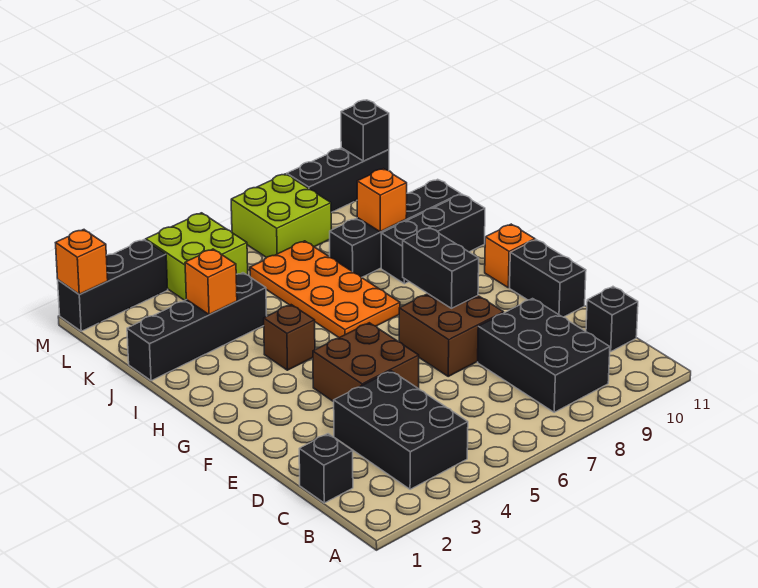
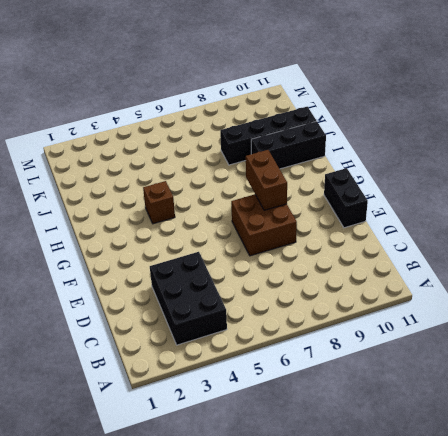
brown 1x2 brick [246,150,287,210] -> black 1x2 brick [403,228,479,308]
none -> black 2x3 brick [478,299,610,412]
none -> black 1x1 brick [299,434,353,503]
none -> black 1x1 brick [586,287,638,352]

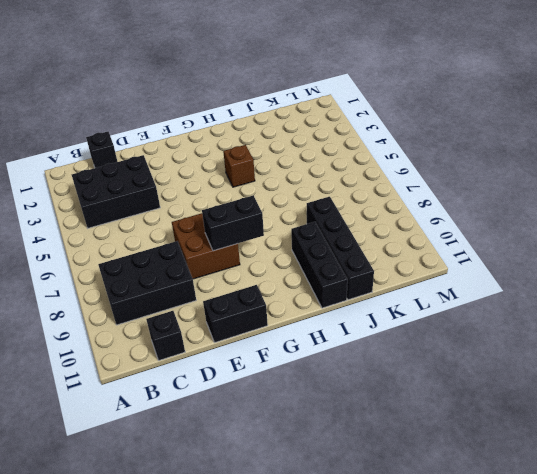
none -> brown 2x2 brick [313,323,419,402]
none -> orange 1x1 brick [485,224,535,288]
none -> orange 2x4 plate [250,241,400,338]

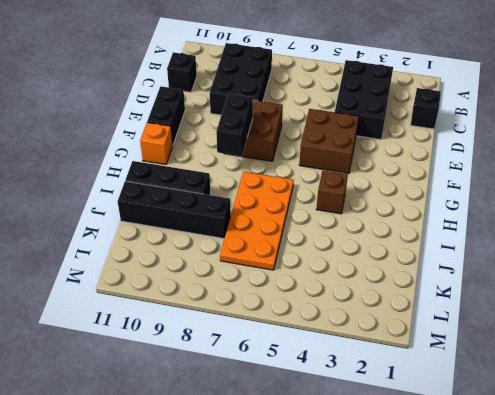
none -> black 1x4 brick [127,273,267,381]
none -> lime 2x2 brick [146,213,248,300]
none -> lime 2x2 brick [231,174,331,257]

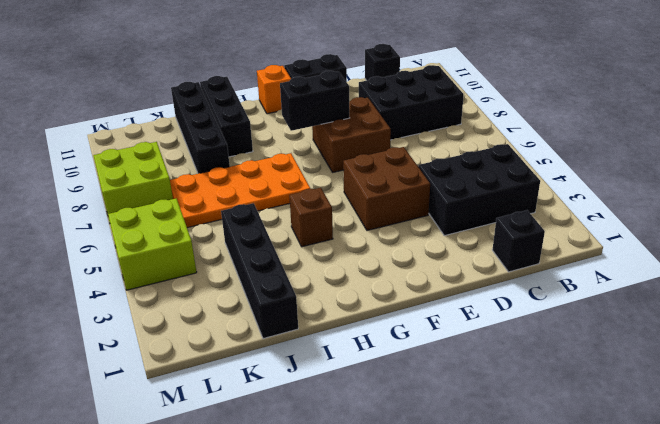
none -> black 1x3 brick [58,240,168,331]
none -> black 1x3 brick [287,148,389,212]
none -> orange 1x1 brick [185,249,237,315]

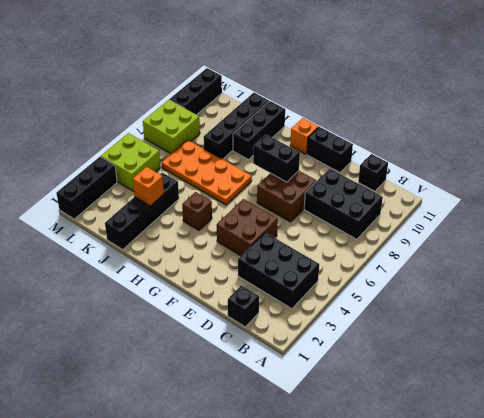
none -> orange 1x1 brick [357,169,407,232]
none -> orange 1x1 brick [56,230,108,294]
none -> black 1x1 brick [341,100,389,161]

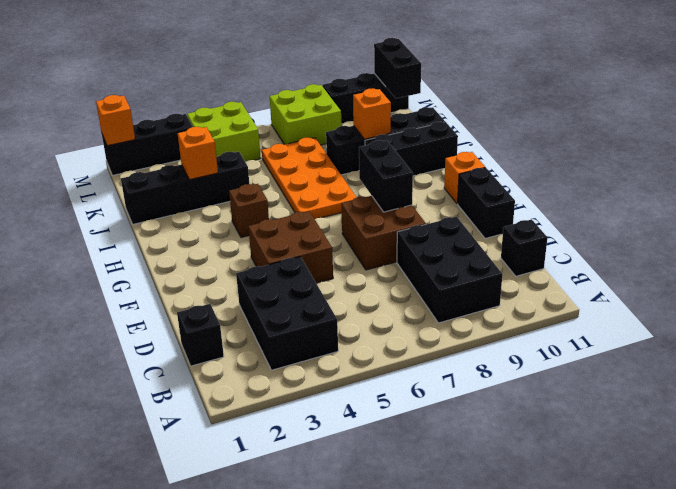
black 1x2 brick [374,38,421,98] -> black 1x1 brick [341,100,389,161]

